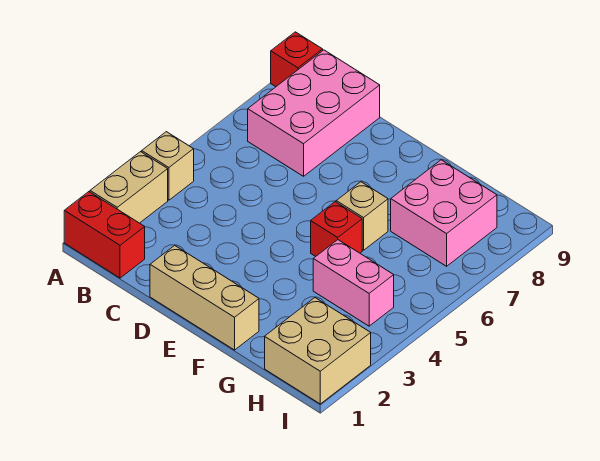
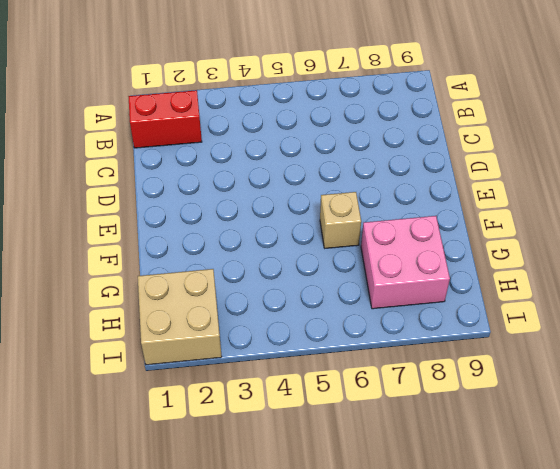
red 1x2 brick [128,90,202,148] -> red 1x2 brick turned to [64,192,145,278]
none -> tan 1x2 brick [90,152,168,223]
none -> tan 1x1 brick [142,132,194,200]

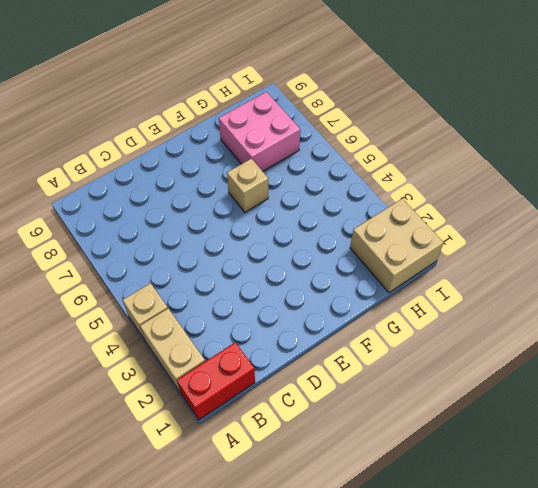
none -> red 1x1 brick [271,32,323,87]
none -> pink 2x3 brick [248,50,380,176]

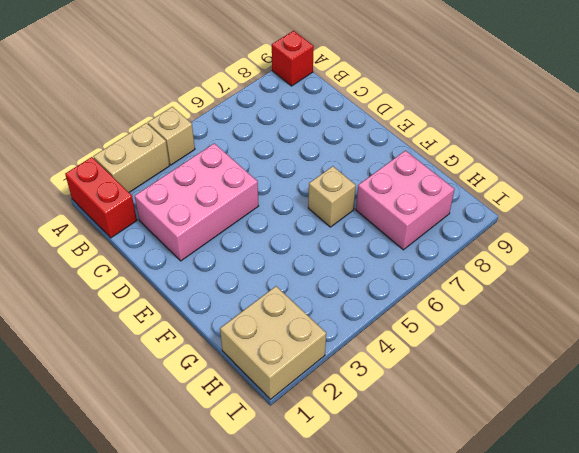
pink 2x3 brick [135,143,259,261] -> pink 2x3 brick moved to [248,50,380,176]
none -> tan 1x3 brick [150,245,259,350]
none -> red 1x1 brick [311,202,362,257]

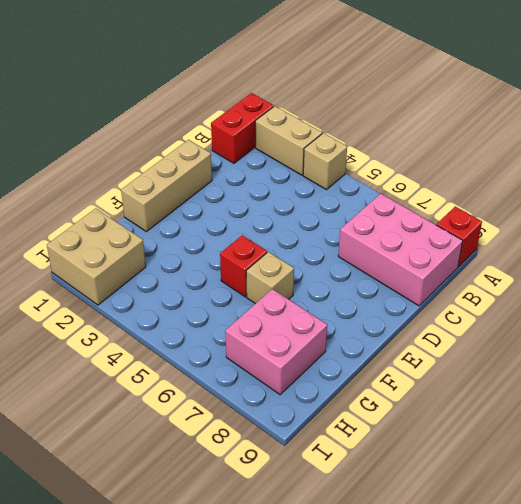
none -> pink 1x2 brick [313,240,394,326]

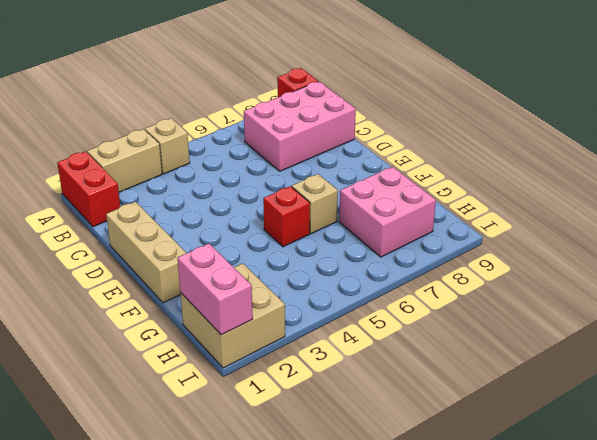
pink 1x2 brick [177,243,253,335] -> pink 1x2 brick moved to [313,240,394,326]

